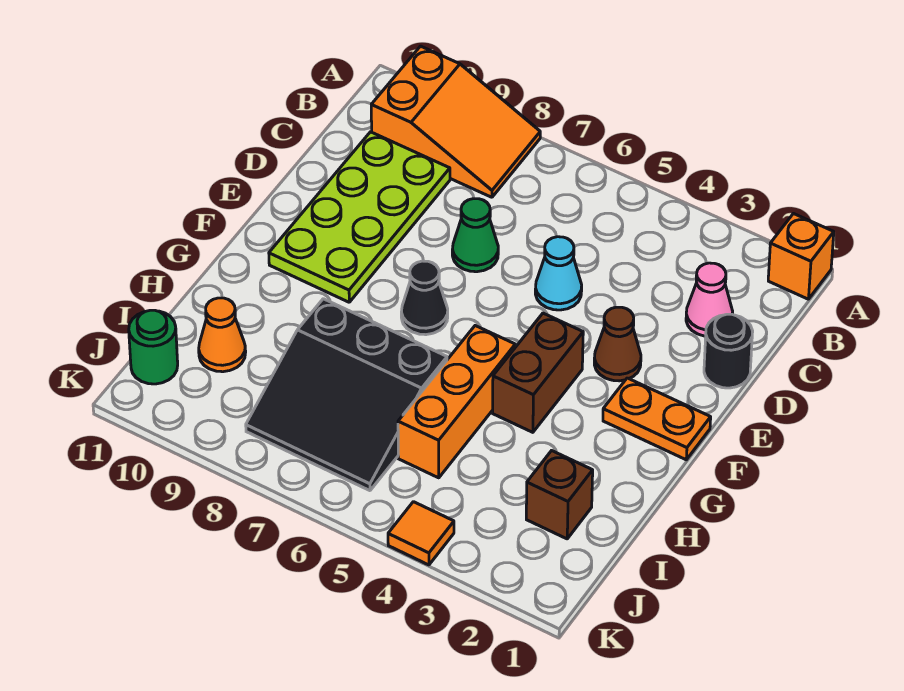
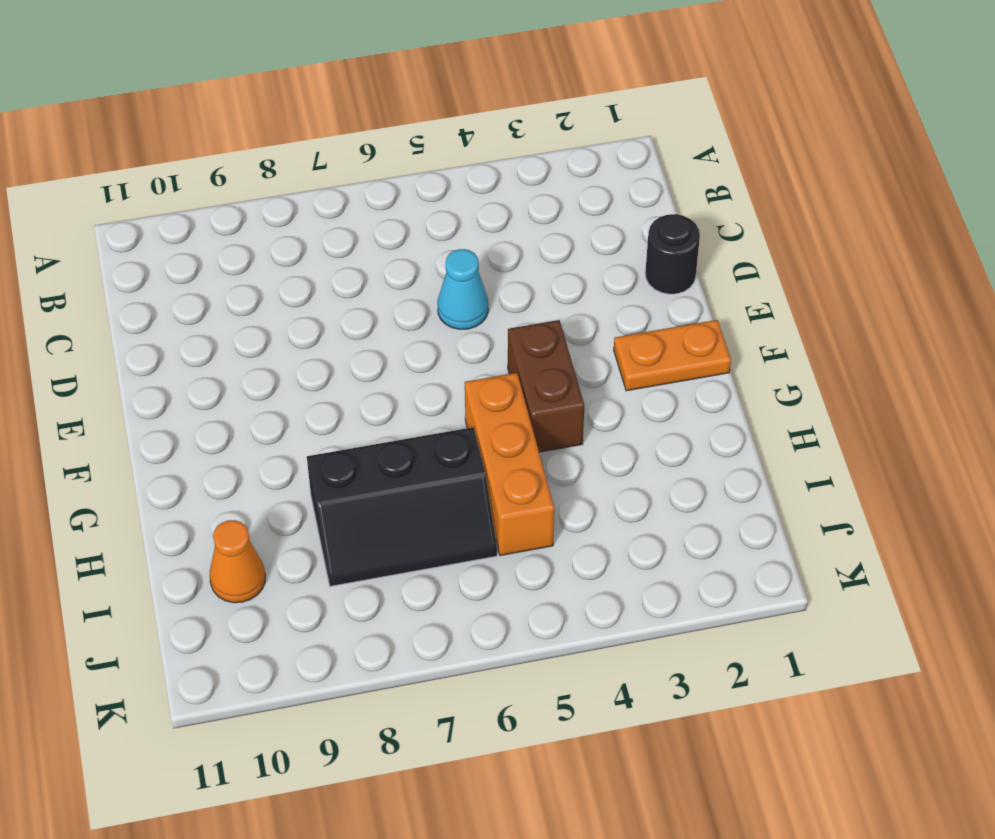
black 2x3 slope [307,427,497,586] -> black 3x3 slope [246,299,447,491]
none -> orange 1x1 brick [768,214,834,299]
none -> orange 2x3 slope [371,46,540,197]
none -> pink 1x1 cone [686,263,733,336]

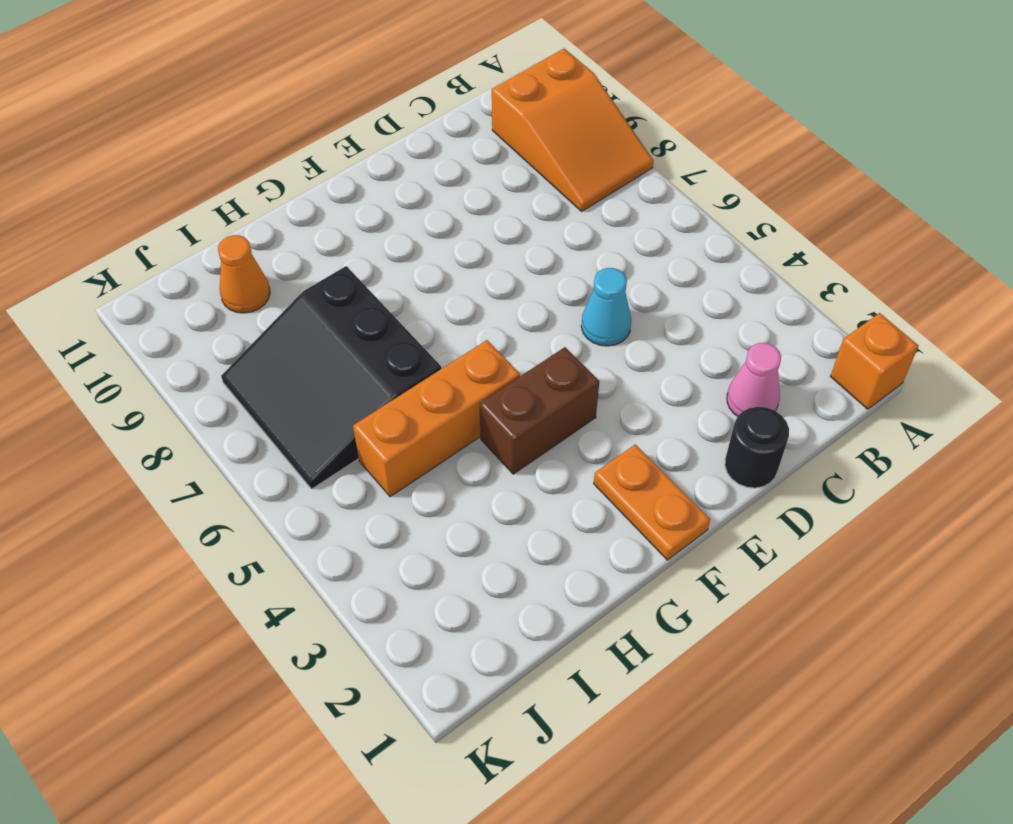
none -> lime 2x4 plate [269,132,450,302]
none -> green 1x1 cone [452,199,498,272]
none -> brown 1x1 cone [594,307,641,381]

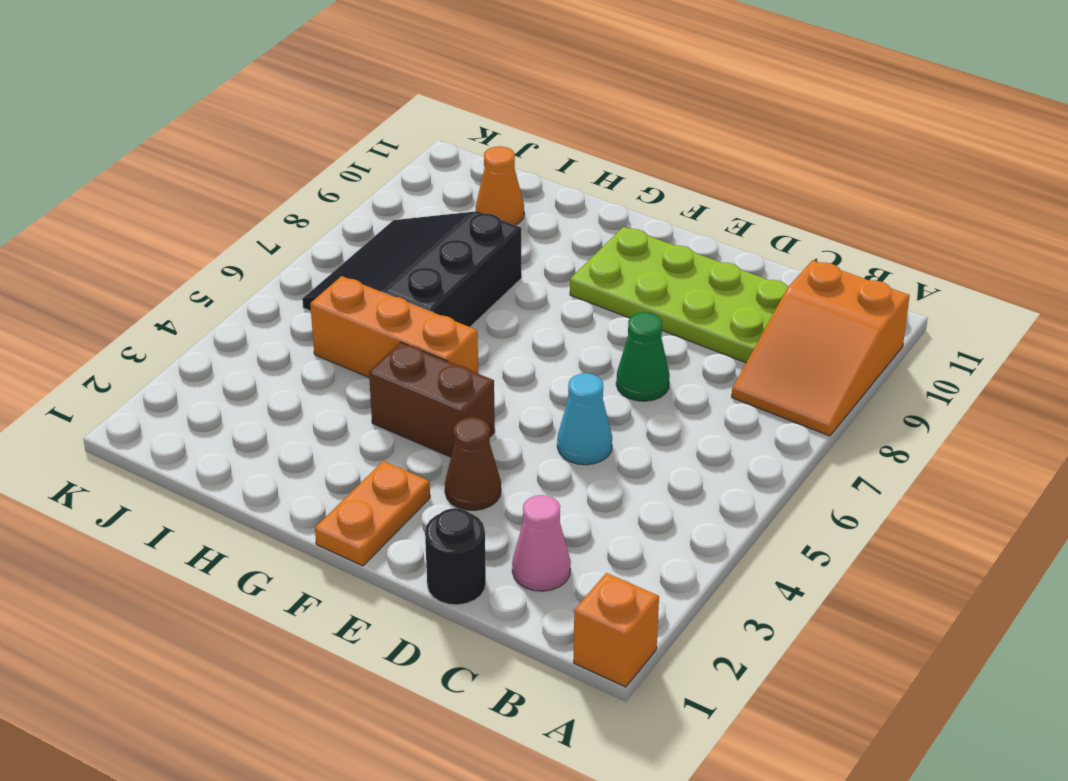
none -> black 1x1 cone [401,261,448,335]
none -> brown 1x1 brick [526,451,593,539]
none -> green 1x1 round brick [129,310,178,384]

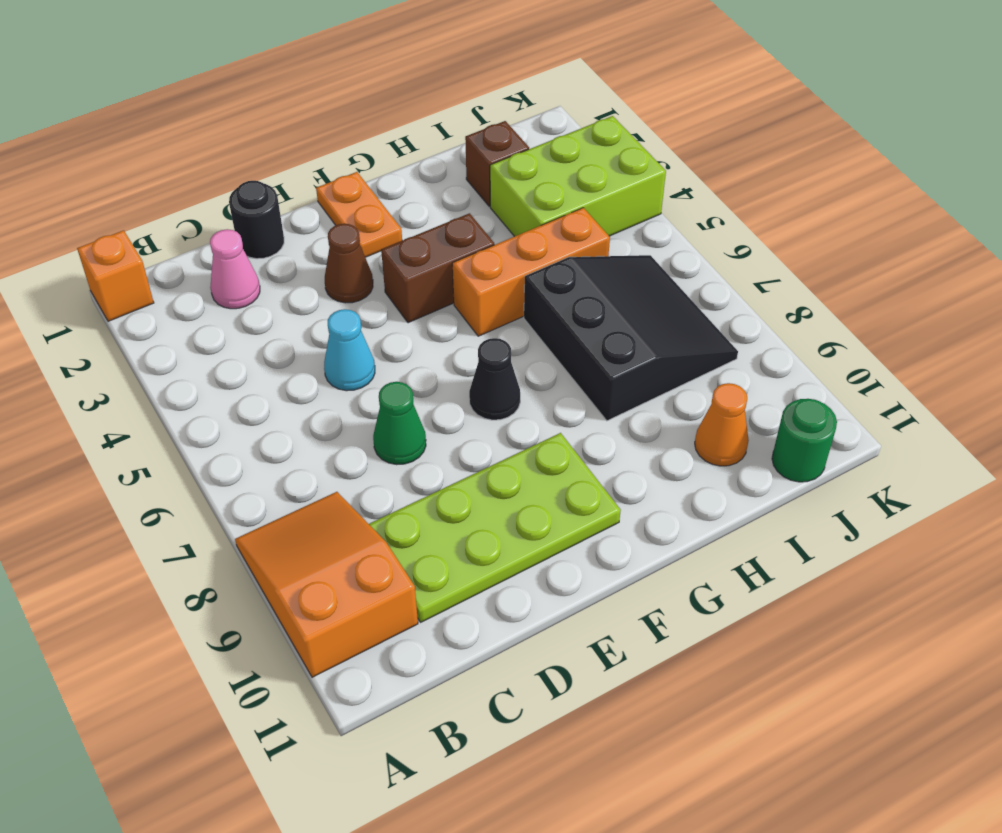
lime 2x3 brick [490,116,666,237] -> orange 1x1 tile [388,502,454,565]

